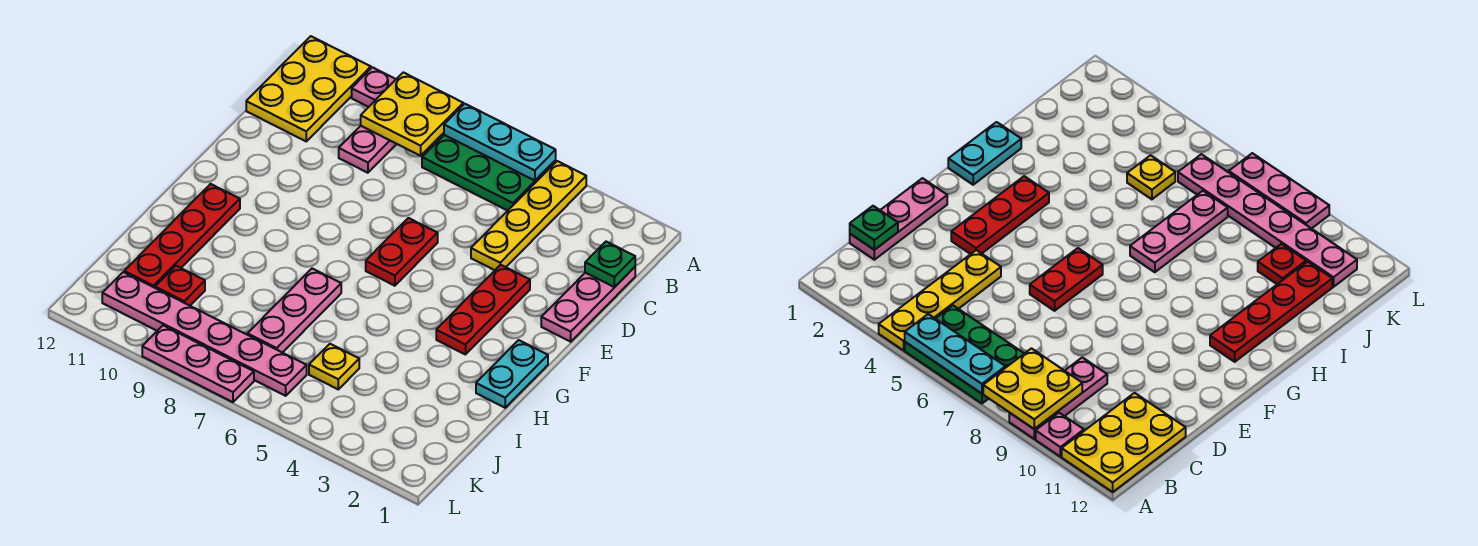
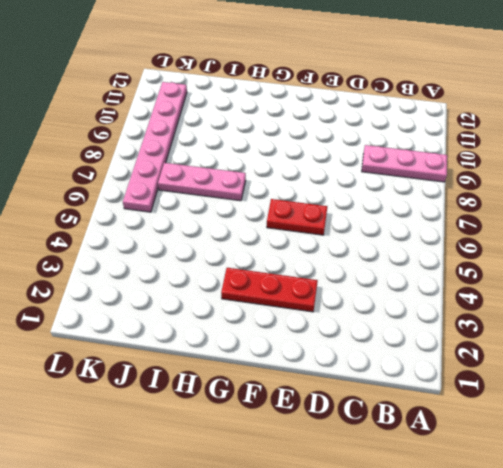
none -> yellow 1x4 plate [471,161,586,270]
none -> green 2x3 plate [422,135,556,211]
none -> pink 1x1 plate [352,67,396,107]

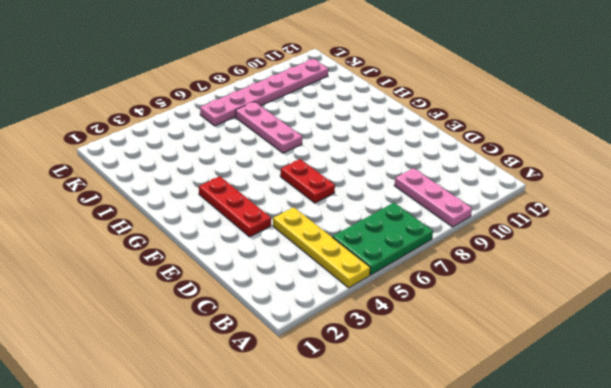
none -> pink 1x1 plate [352,67,396,107]
none -> yellow 2x3 plate [246,36,371,141]
none -> pink 1x3 plate [541,267,635,342]

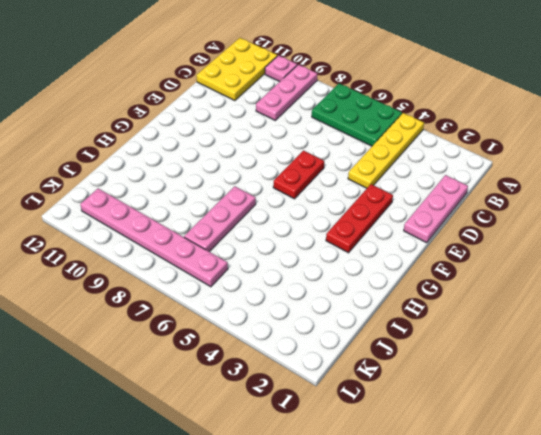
none -> cyan 1x2 plate [476,340,548,408]
none -> red 1x4 plate [124,184,240,288]
none -> yellow 1x1 plate [309,344,359,389]

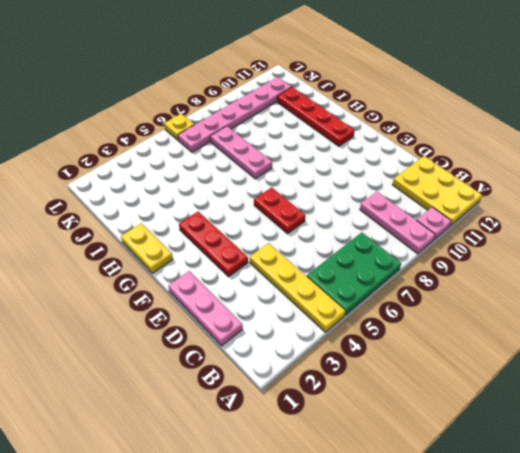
yellow 1x2 plate [121,223,173,273] -> cyan 1x2 plate [476,340,548,408]
yellow 1x1 plate [164,114,194,140] -> yellow 1x1 plate moved to [309,344,359,389]
none -> red 1x1 plate [155,266,205,306]
none -> pink 1x3 plate [142,325,254,402]
none -> cyan 1x3 plate [444,104,556,181]

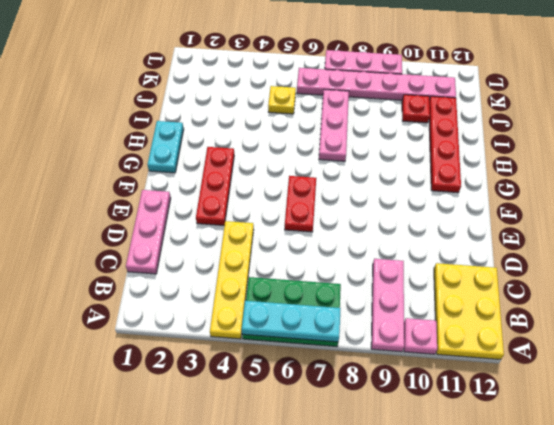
none -> yellow 2x2 plate [361,72,463,156]
none -> green 1x1 plate [585,242,635,287]

